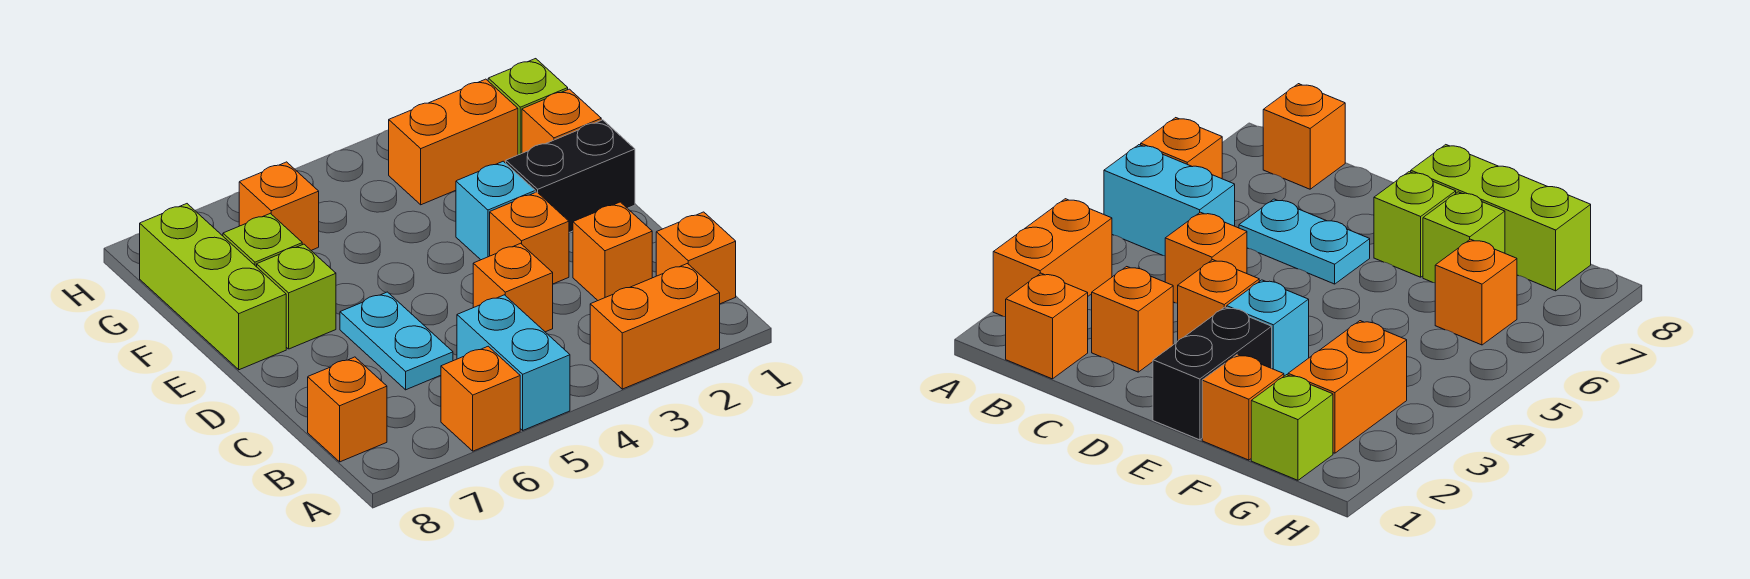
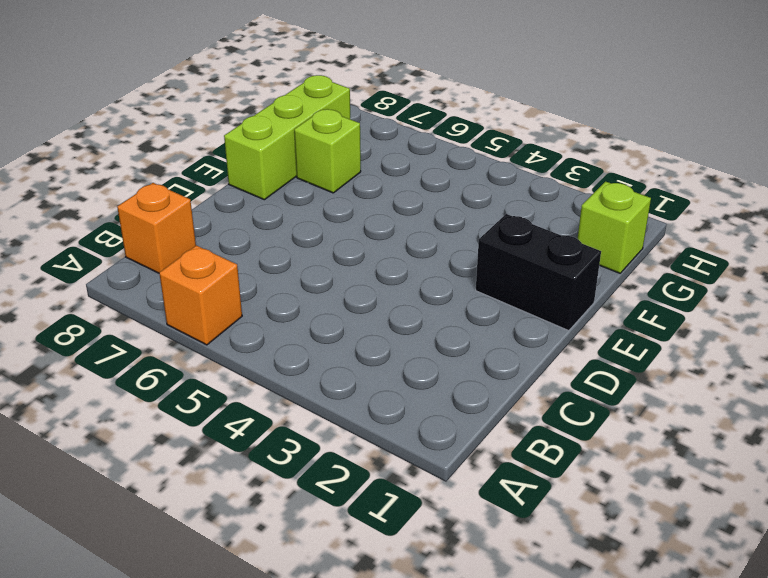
none -> orange 1x2 brick [590,264,720,389]
none -> cyan 1x2 brick [457,295,570,430]
none -> orange 1x1 brick [656,212,736,304]

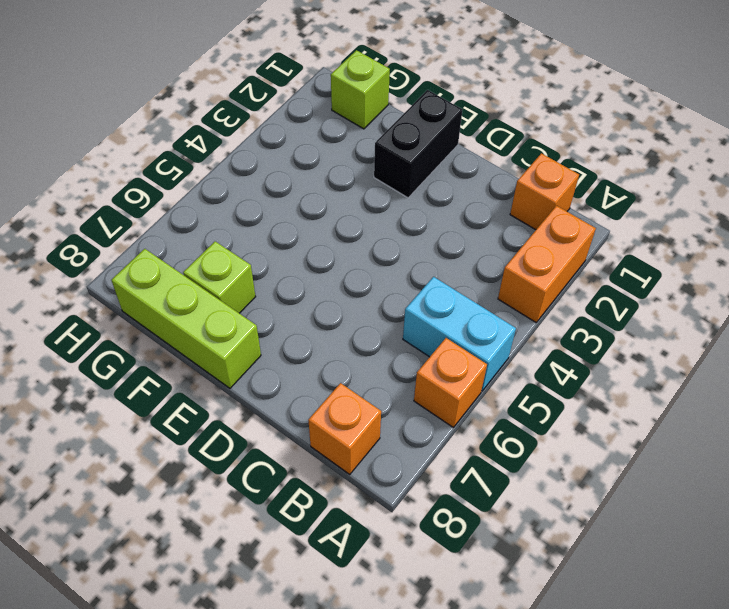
none -> orange 1x1 brick [573,202,652,300]
none -> orange 1x1 brick [473,243,553,332]
none -> cyan 1x2 plate [340,292,453,390]

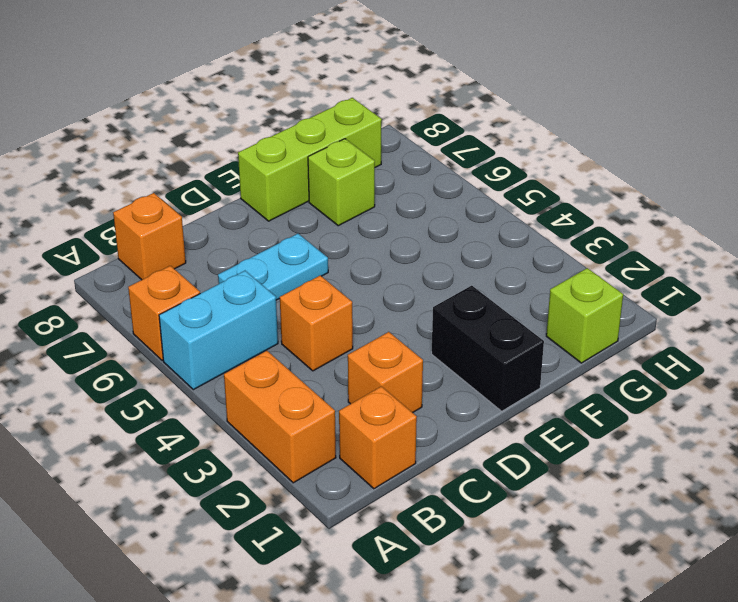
none -> orange 1x1 brick [490,192,569,284]
none -> cyan 1x1 brick [456,161,535,260]
none -> lime 1x1 brick [257,244,336,349]

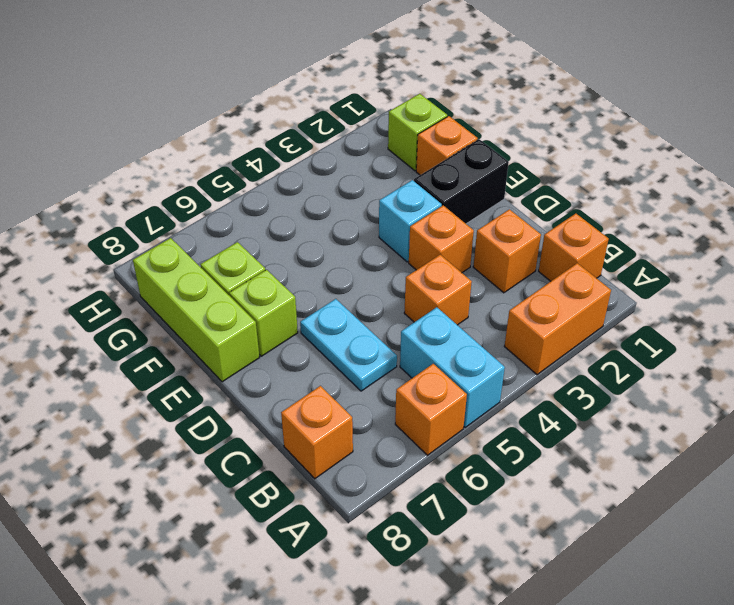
none -> orange 1x2 brick [389,79,518,205]
none -> orange 1x1 brick [239,162,319,250]

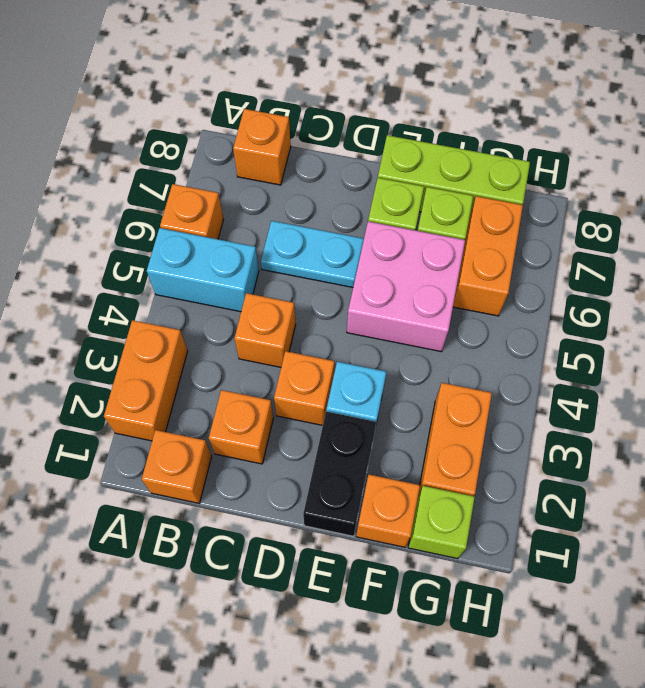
pink 2x2 brick [347,221,465,352] -> none
orange 1x2 brick [453,196,523,316] -> orange 1x1 brick [239,162,319,250]

